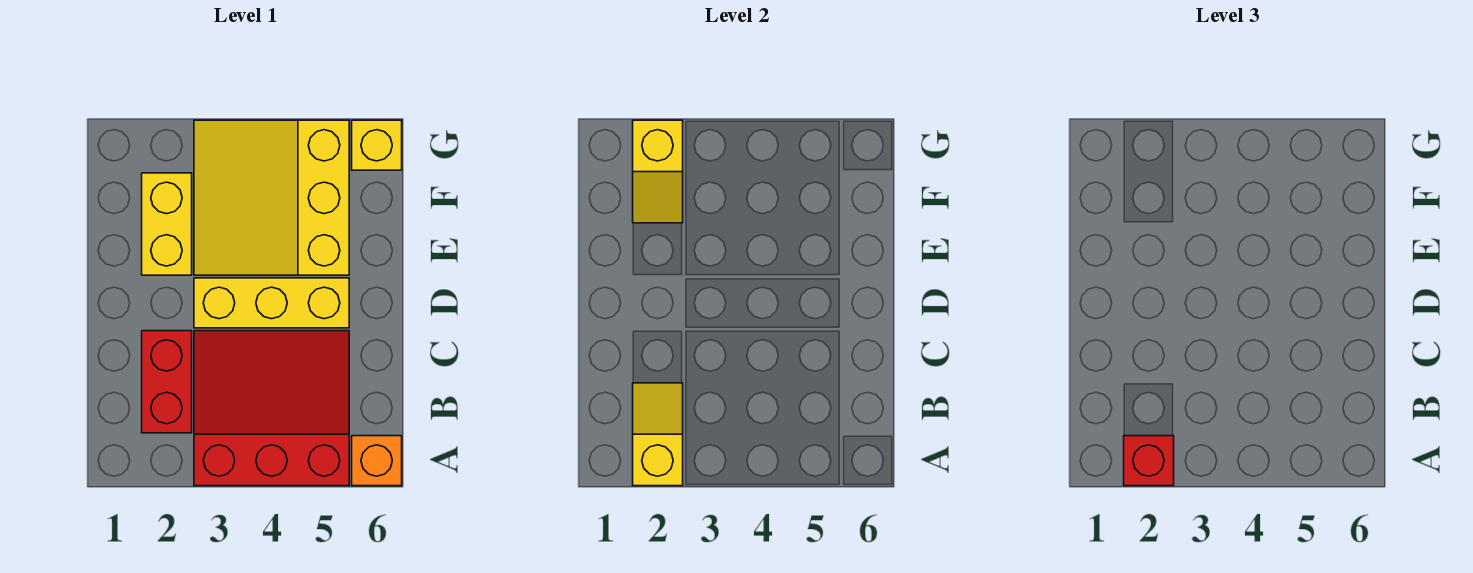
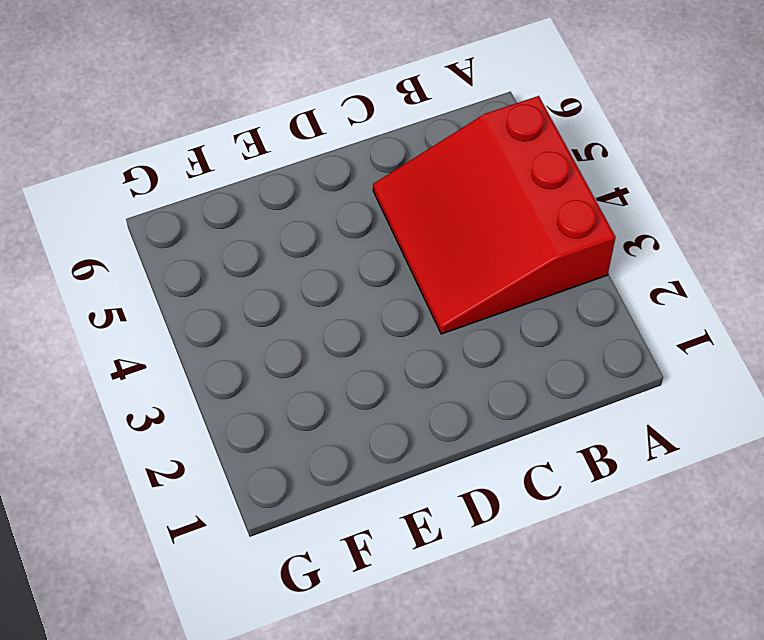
none -> orange 1x1 brick [352,436,402,486]
none -> red 1x2 brick [142,331,192,433]

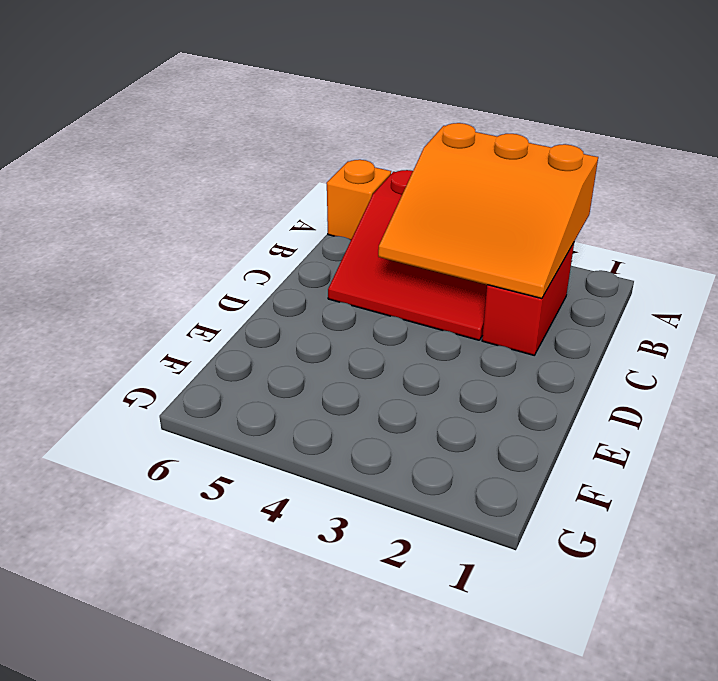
orange 3x3 slope [378,123,598,299] -> yellow 1x2 slope [633,383,683,486]
none -> yellow 1x3 brick [194,278,349,328]
none -> yellow 1x2 brick [142,173,192,275]

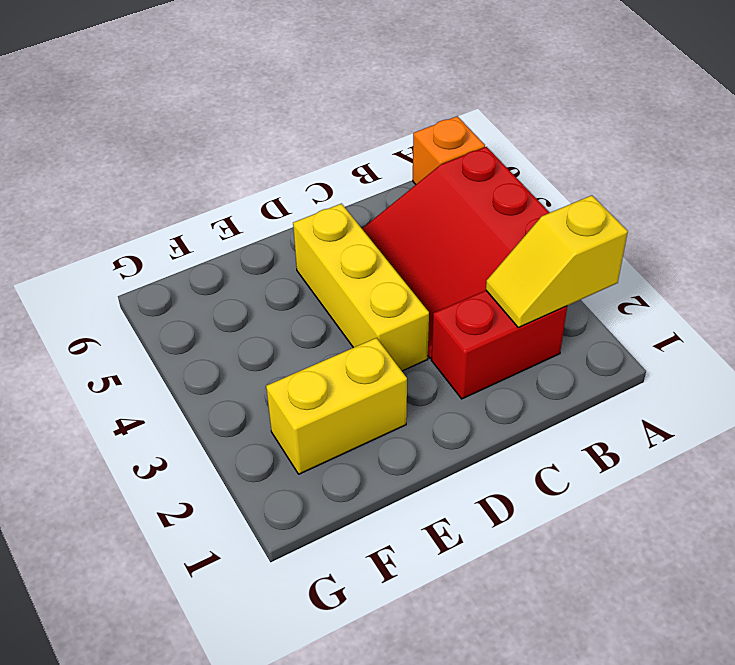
none -> yellow 3x3 slope [194,120,349,275]
none -> yellow 1x1 brick [352,120,402,170]

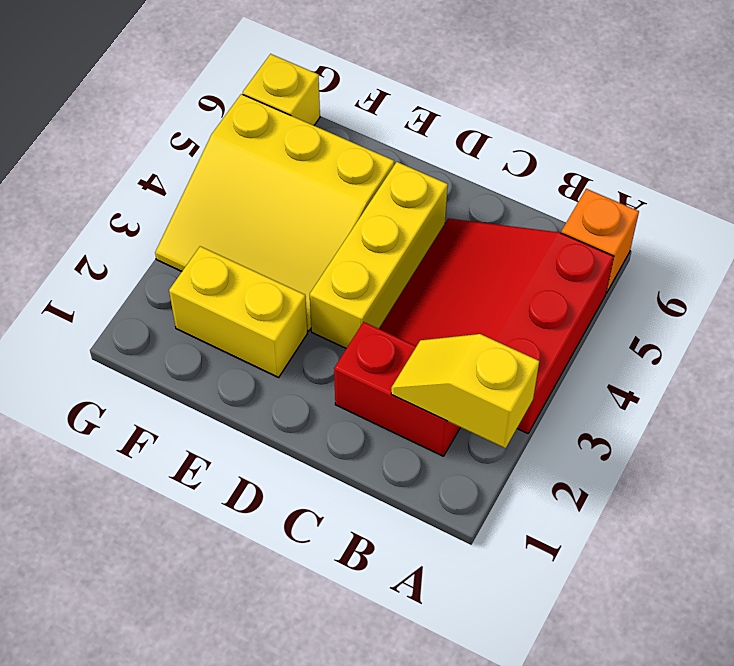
none -> yellow 1x2 slope [633,120,683,223]
none -> red 1x1 brick [1124,436,1174,486]

